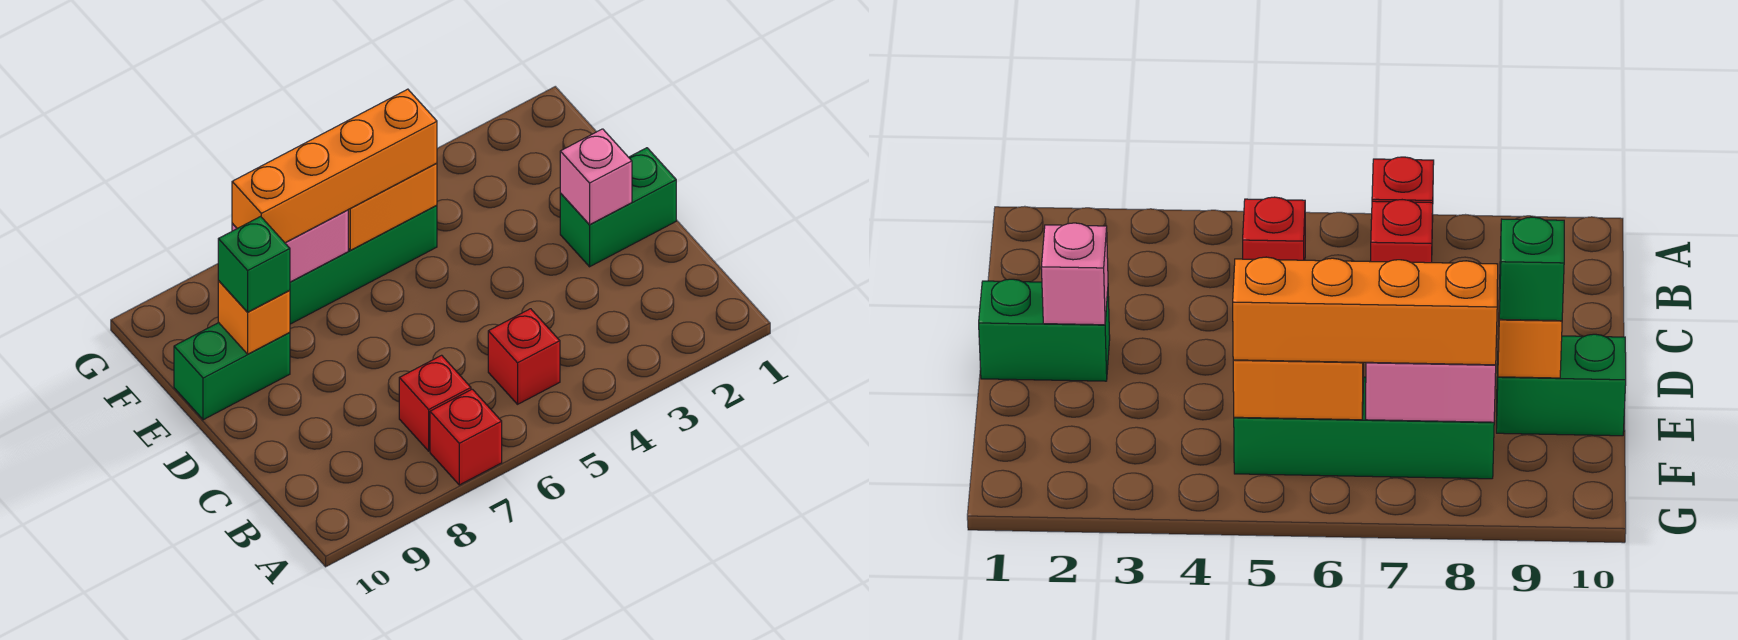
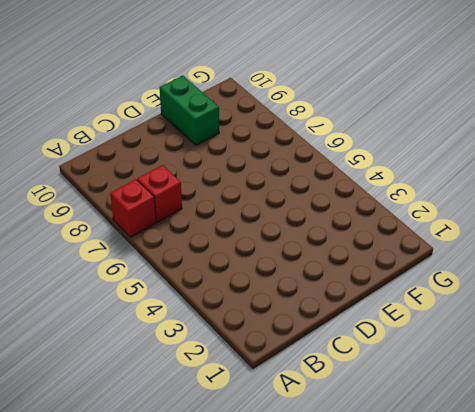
none -> red 1x1 brick [488,309,560,404]
none -> green 1x2 brick [560,148,676,267]
none -> green 1x4 brick [290,205,437,324]

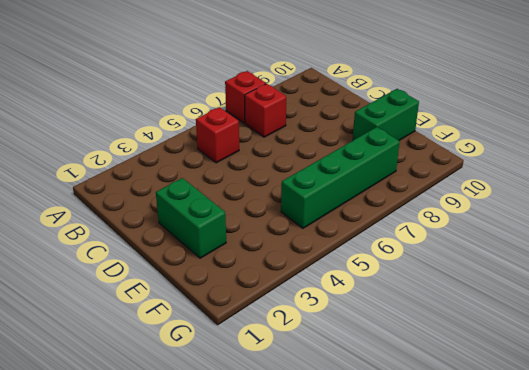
green 1x2 brick [156,178,226,258] -> green 1x2 brick turned to [560,148,676,267]
none -> pink 1x1 brick [560,129,632,225]
none -> orange 1x1 brick [218,281,290,354]
none -> orange 1x2 brick [348,163,437,250]

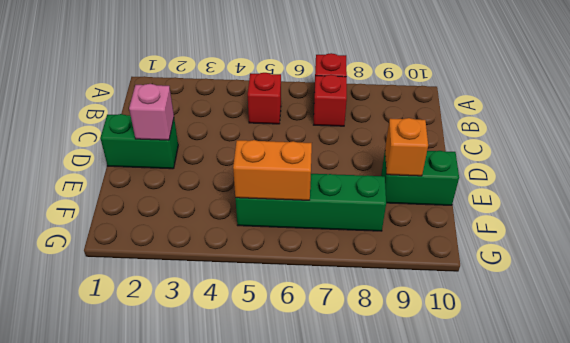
none -> pink 1x2 brick [232,210,348,282]
none -> green 1x1 brick [218,216,290,312]
none -> orange 1x4 brick [232,89,437,243]

